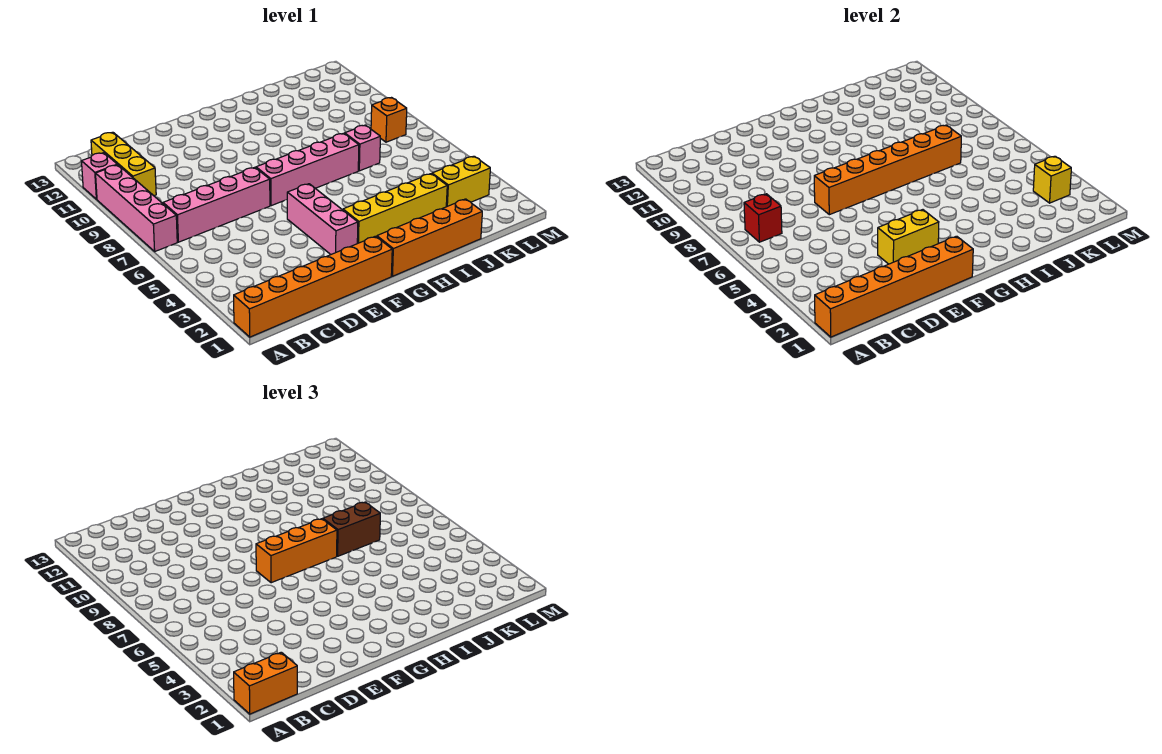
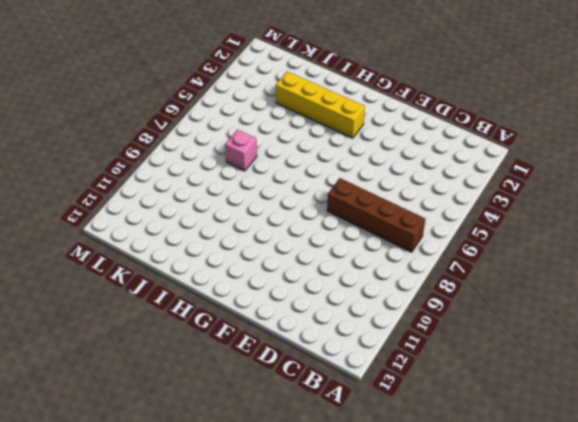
brown 1x4 brick [327,178,425,252] -> pink 1x4 brick [163,167,270,242]
none -> orange 1x6 brick [234,236,392,337]
none -> pink 1x4 brick [96,165,177,251]
none -> pink 1x1 brick [81,153,117,199]

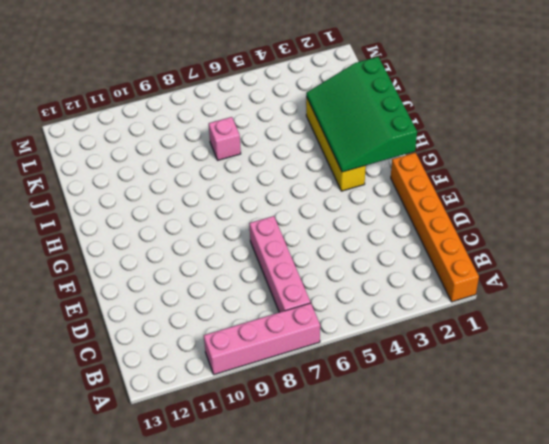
green 3x4 slope [306,57,417,172] -> none
none -> pink 1x1 brick [81,153,117,199]
none -> yellow 1x3 brick [91,132,156,196]
none -> pink 1x3 brick [287,184,358,255]

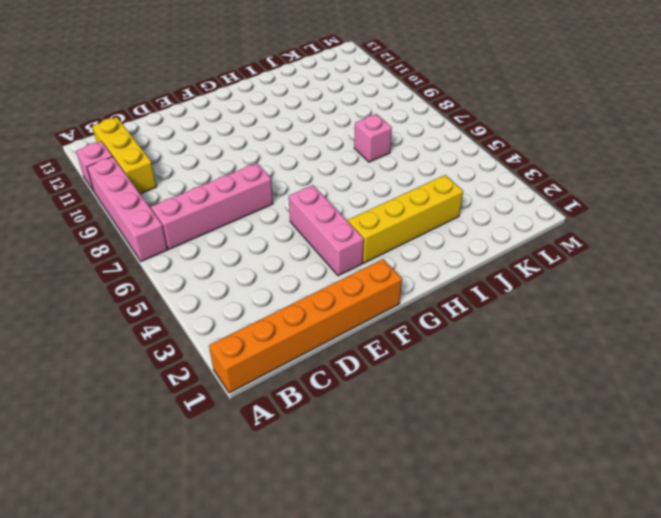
none -> pink 1x4 brick [256,133,359,206]
none -> orange 1x4 brick [377,199,482,276]
none -> yellow 1x2 brick [432,156,490,207]

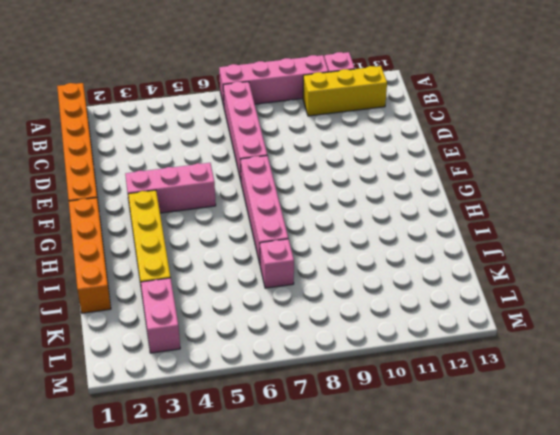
pink 1x2 brick [141,278,180,353] -> yellow 1x2 brick [432,156,490,207]
none -> orange 1x1 brick [371,98,407,142]
none -> orange 1x6 brick [815,236,973,337]
none -> red 1x1 brick [744,194,782,242]

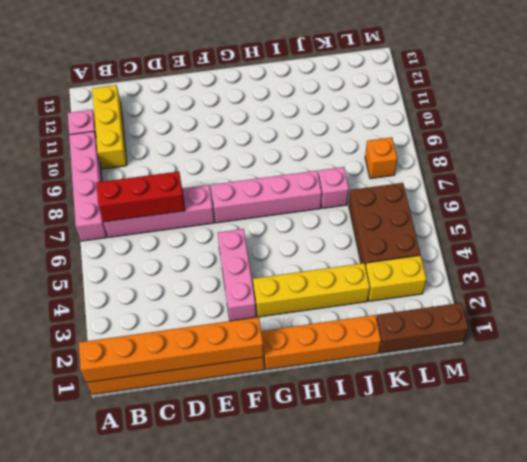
red 1x3 brick [96,171,185,222] -> red 1x1 brick [744,194,782,242]
brown 1x3 brick [376,303,468,353] -> none
brown 2x3 brick [349,183,420,266] -> none
none -> yellow 1x2 brick [878,210,939,264]
none -> orange 1x6 brick [814,125,961,215]
none -> yellow 1x1 brick [1033,156,1071,203]

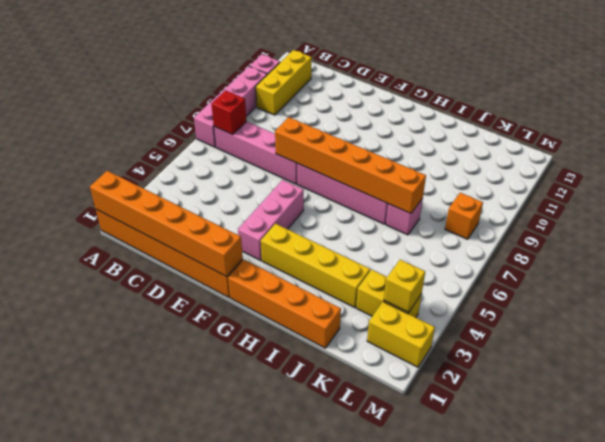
yellow 1x2 brick [367,302,435,367] -> yellow 1x2 brick moved to [878,210,939,264]
none -> orange 1x2 brick [234,652,297,714]
none -> orange 1x3 brick [256,519,337,583]
none -> brown 1x2 brick [323,502,380,556]

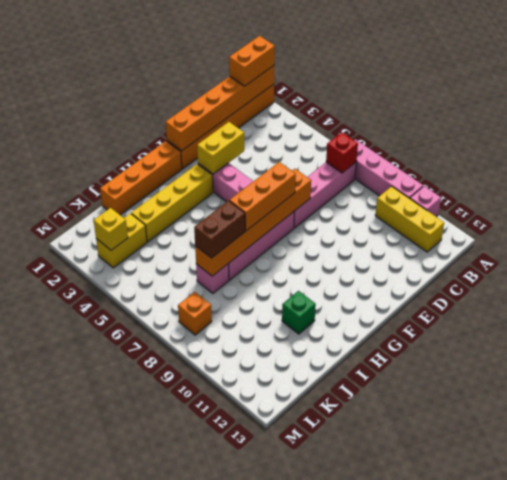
green 1x1 brick [282,291,316,334] -> none

